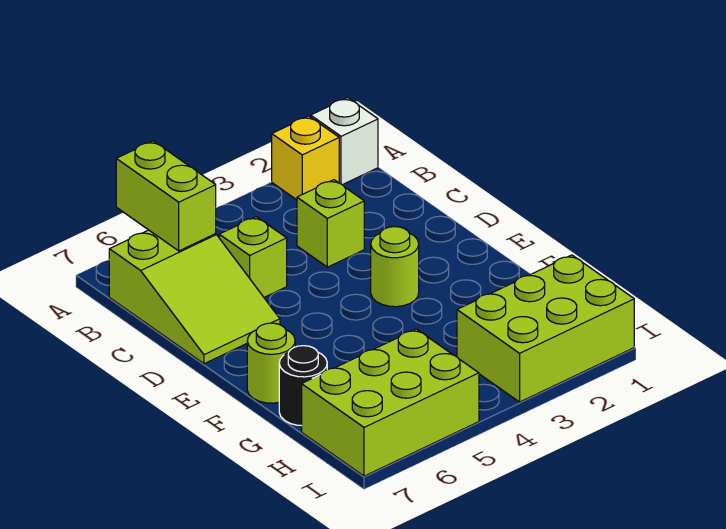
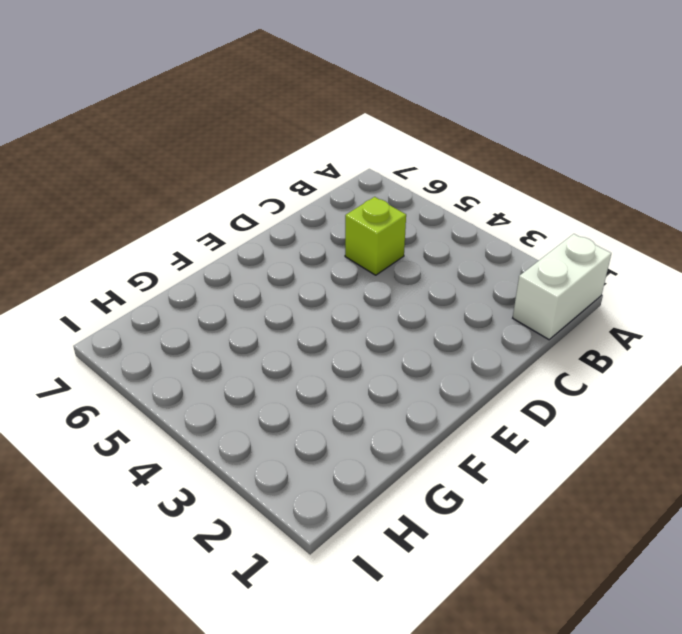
white 1x2 brick [513,234,611,340] -> white 1x1 brick [311,98,378,185]
none -> yellow 1x1 brick [272,116,339,200]
none -> lime 2x3 slope [109,230,280,364]

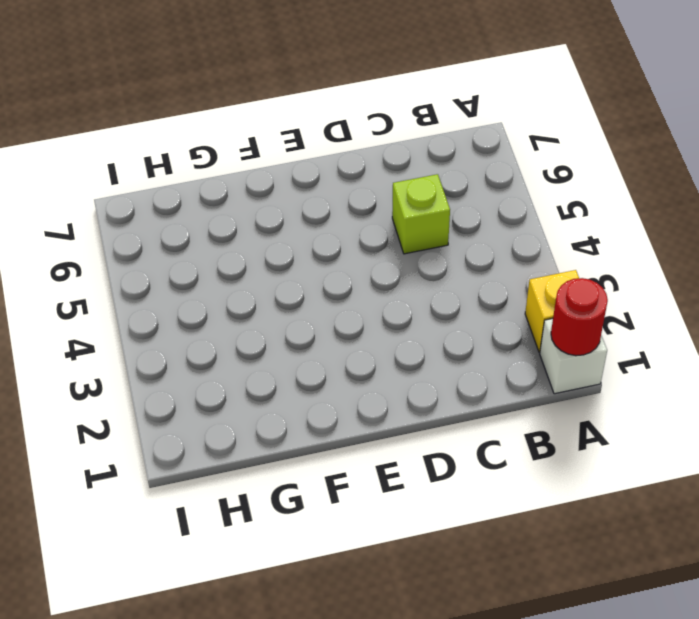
red 1x1 round brick [551,278,608,356] -> none
none -> lime 2x3 slope [109,230,280,364]
none -> lime 1x1 brick [297,180,364,267]

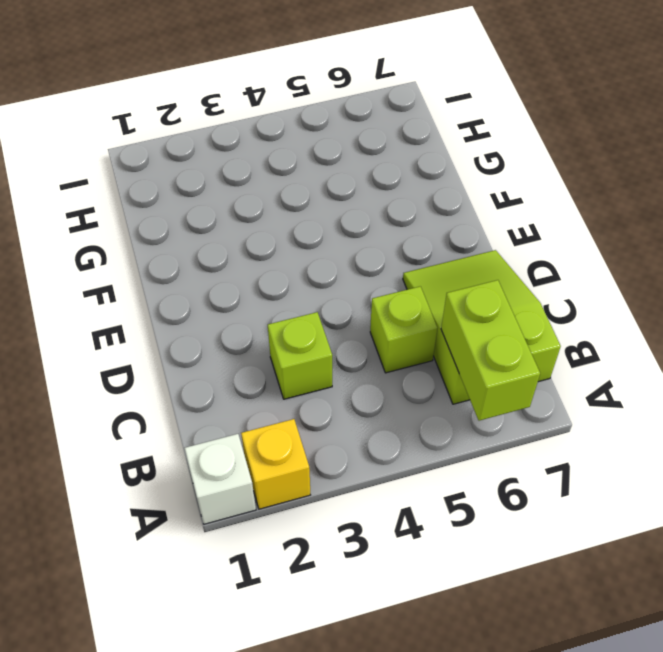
none -> lime 1x1 round brick [371,227,419,307]
none -> lime 1x1 round brick [247,323,295,403]

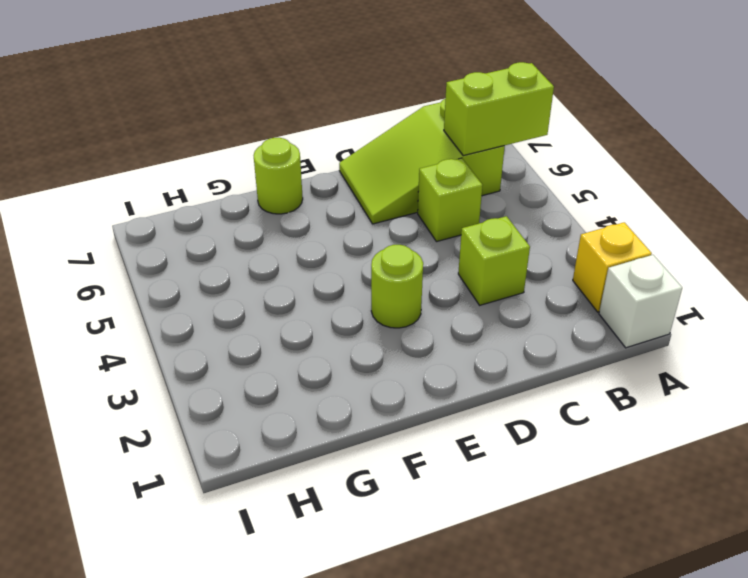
none -> black 1x1 round brick [279,346,327,426]
none -> lime 2x3 brick [457,255,634,402]

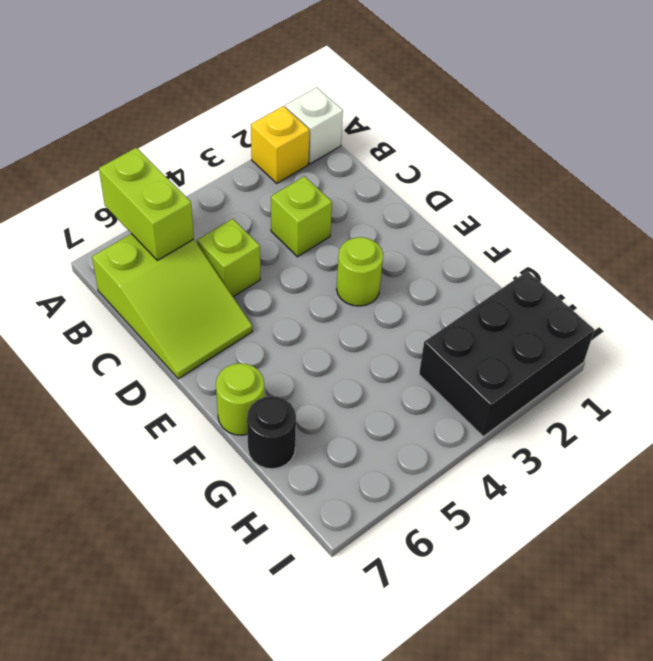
black 2x3 brick [419,271,594,436] -> lime 2x3 brick [457,255,634,402]
none -> lime 2x3 brick [302,329,479,476]

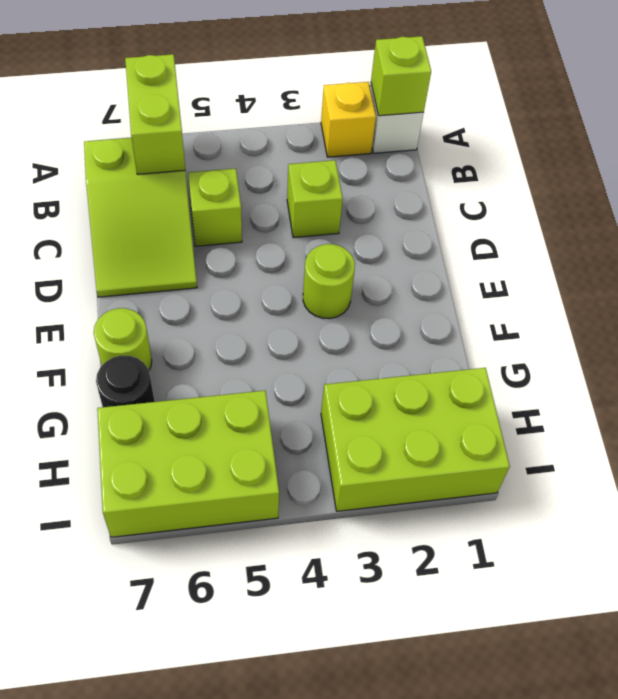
lime 1x1 brick [371,36,431,116] -> none

